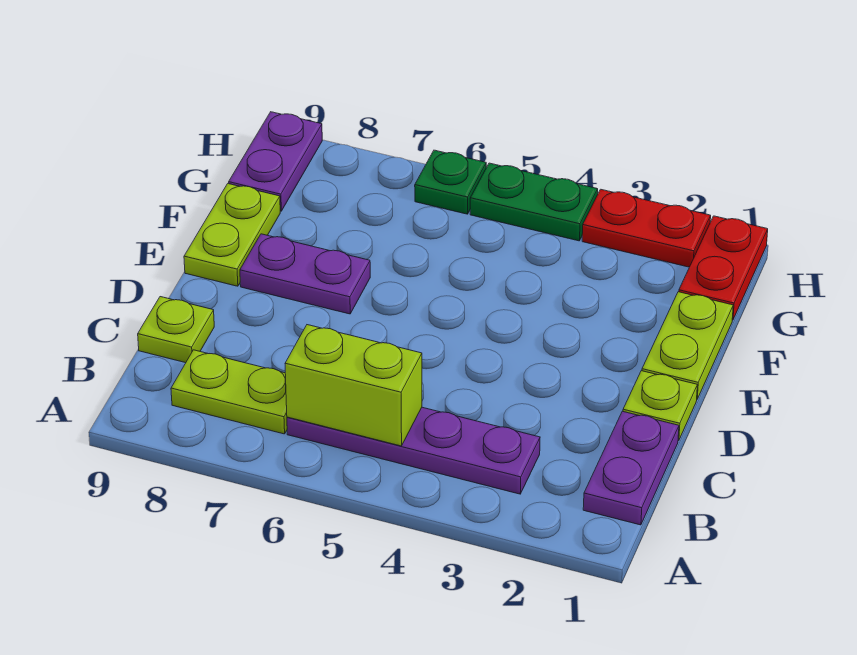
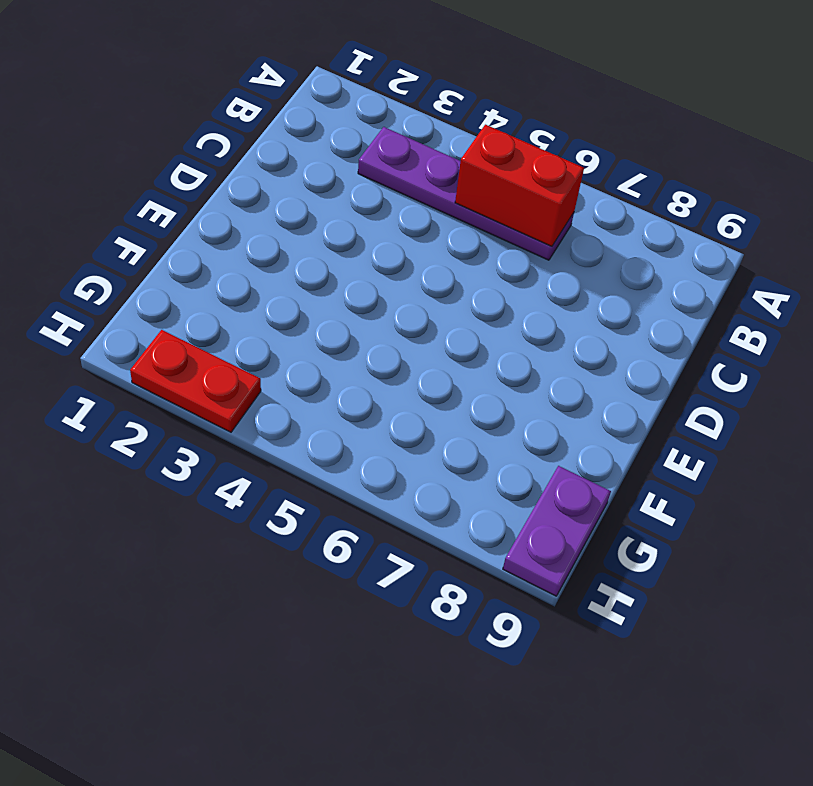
red 1x2 brick [455,125,584,246] -> lime 1x2 brick [285,325,422,446]
none -> purple 1x2 plate [583,411,679,525]
none -> lime 1x2 plate [171,350,287,434]
none -> lime 1x1 plate [138,297,214,363]

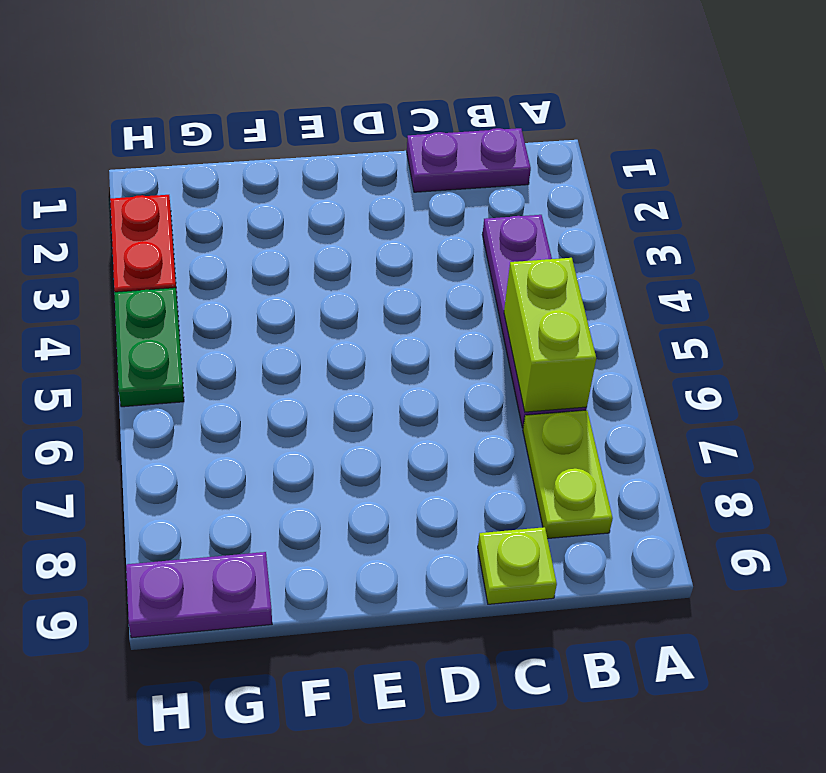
none -> lime 1x1 plate [623,371,697,441]
none -> lime 1x2 plate [642,292,733,399]
none -> purple 1x2 plate [240,234,370,314]

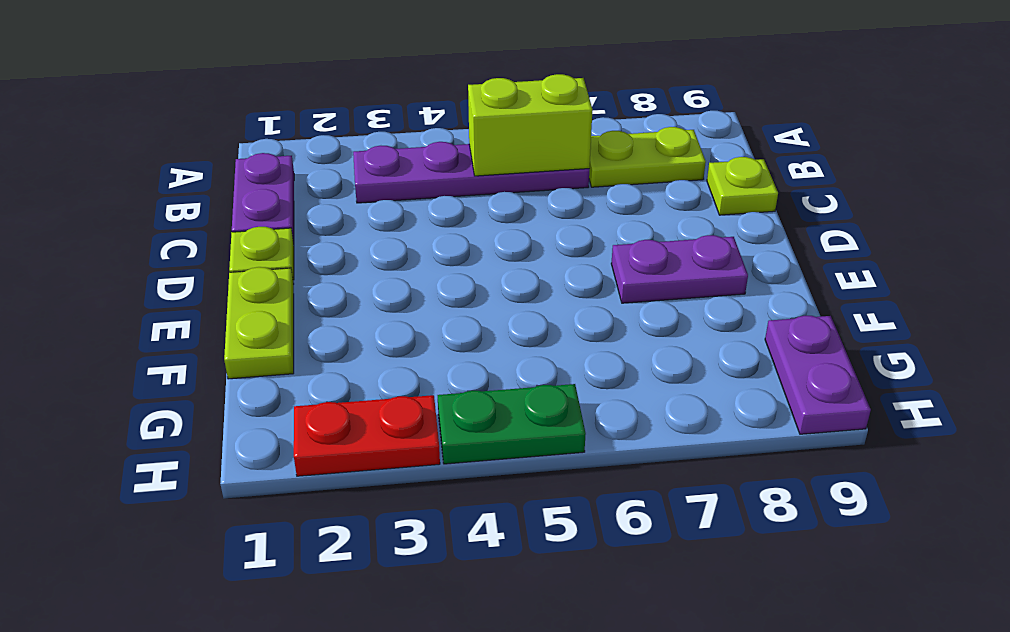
none -> lime 1x2 plate [184,184,280,286]
none -> red 1x2 plate [679,216,768,320]
none -> green 1x1 plate [415,150,486,214]

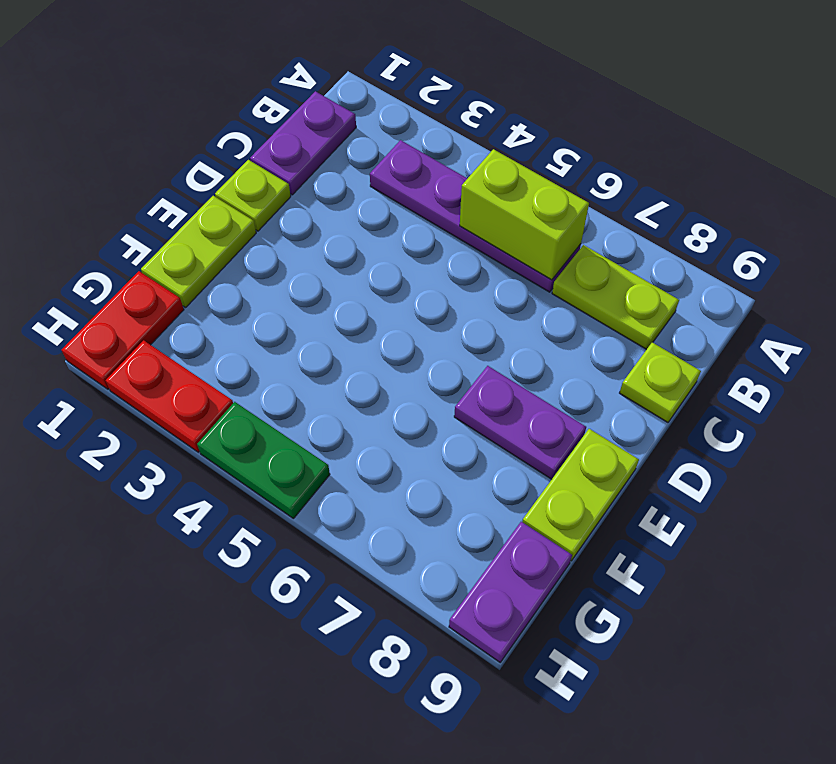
none -> green 1x1 plate [415,150,486,214]

